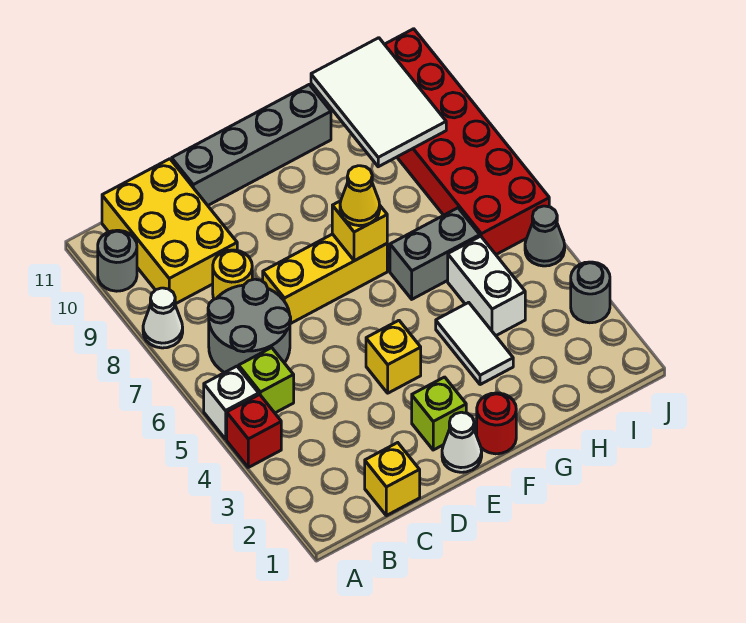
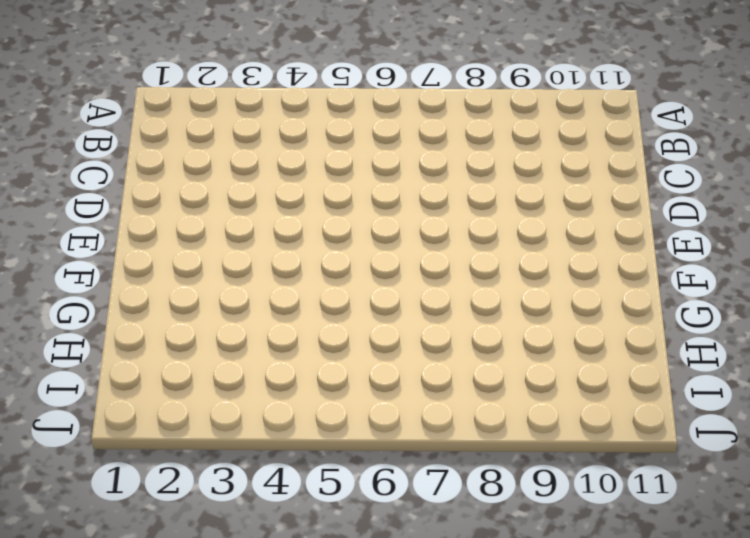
none -> red 1x1 brick [227,395,281,467]
none -> white 1x1 brick [204,366,259,439]
none -> white 1x1 cone [143,288,183,348]

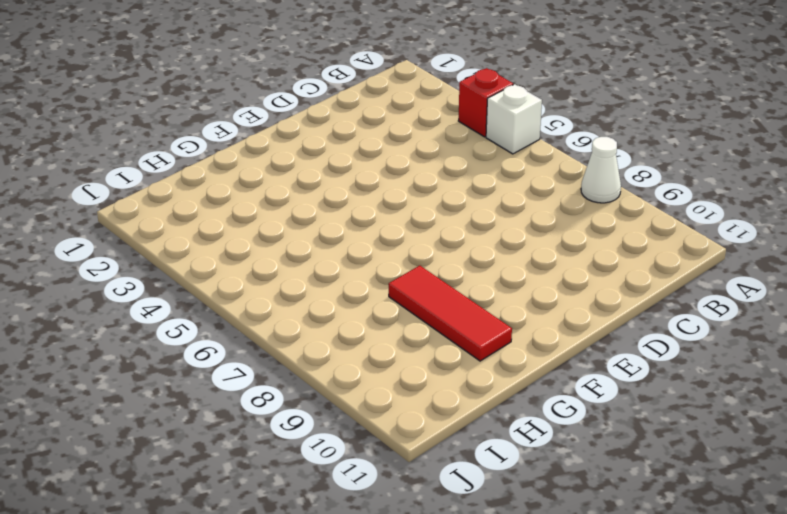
red 1x3 tile [389,266,512,361] -> none
none -> grey 1x1 round brick [98,230,137,291]
none -> lime 1x1 brick [239,348,294,413]
none -> grey 2x2 round brick [208,279,291,373]

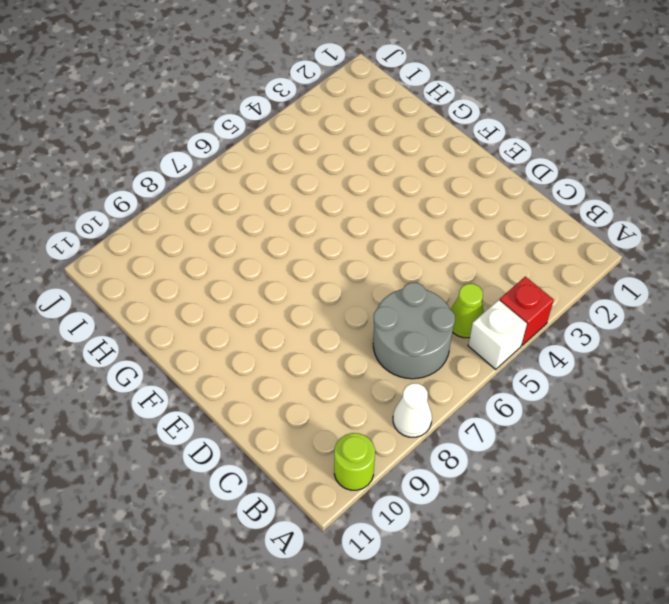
lime 1x1 round brick [334,433,375,490] -> grey 1x1 round brick [98,230,137,291]
lime 1x1 cone [450,284,484,338] -> lime 1x1 brick [239,348,294,413]
none -> yellow 2x3 brick [102,159,237,304]
none -> yellow 1x1 brick [365,443,420,516]
none -> yellow 1x1 round brick [213,250,252,299]

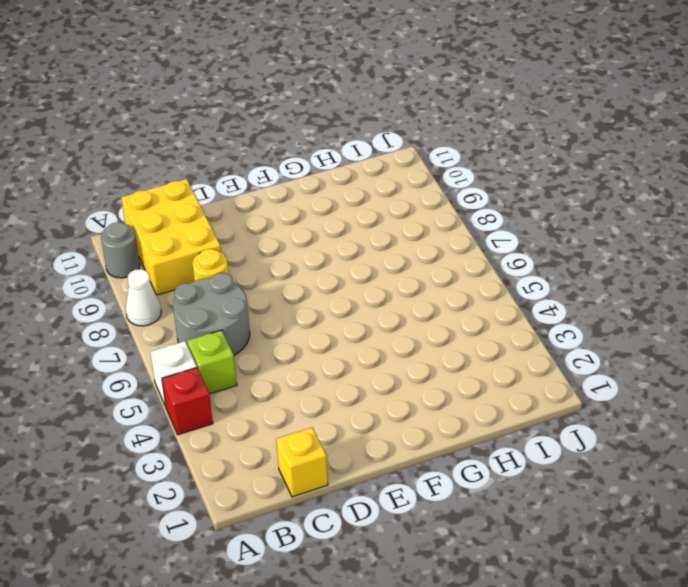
none -> yellow 1x3 brick [263,234,387,324]
none -> grey 1x4 brick [172,85,331,205]
none -> white 1x1 cone [442,412,482,472]

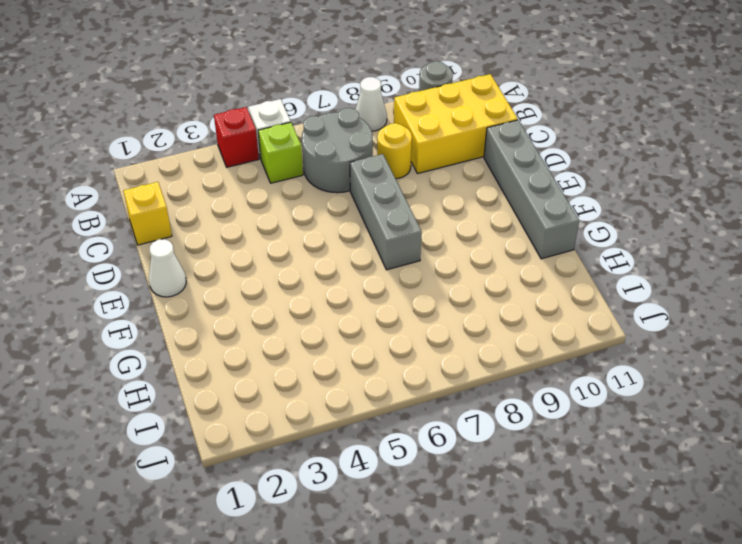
grey 1x3 brick [350,154,422,270] -> yellow 1x3 brick [263,234,387,324]
none -> lime 1x1 brick [412,377,466,450]
none -> yellow 1x1 brick [366,320,421,393]
none -> red 1x1 round brick [477,393,516,454]

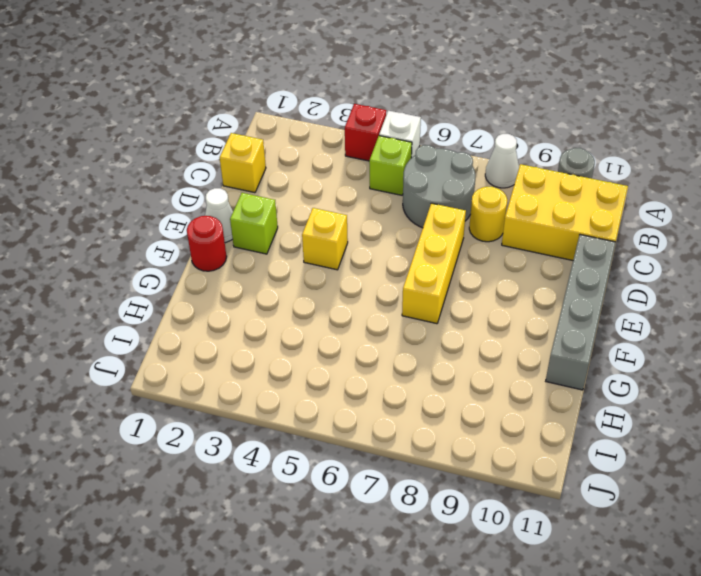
none -> white 1x2 tile [436,302,513,385]
none -> grey 1x2 brick [390,208,480,299]
none -> white 1x2 brick [448,236,525,336]

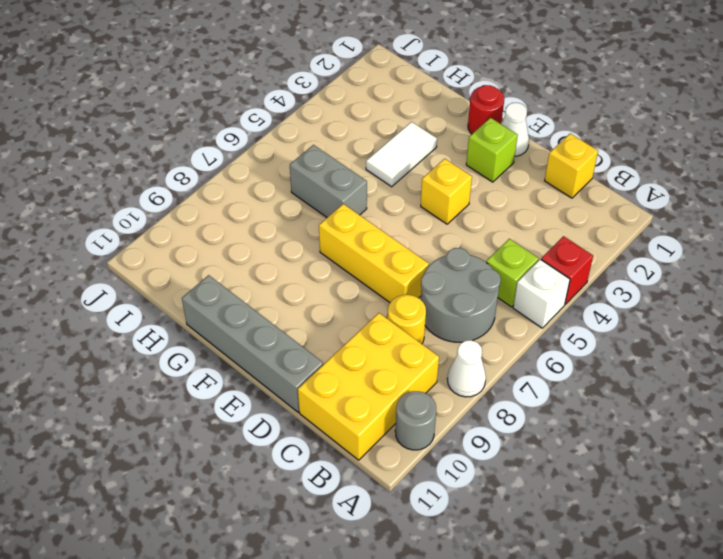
none -> white 1x2 brick [448,236,525,336]
none -> red 2x6 brick [385,29,549,254]
none -> grey 1x1 round brick [571,262,610,323]

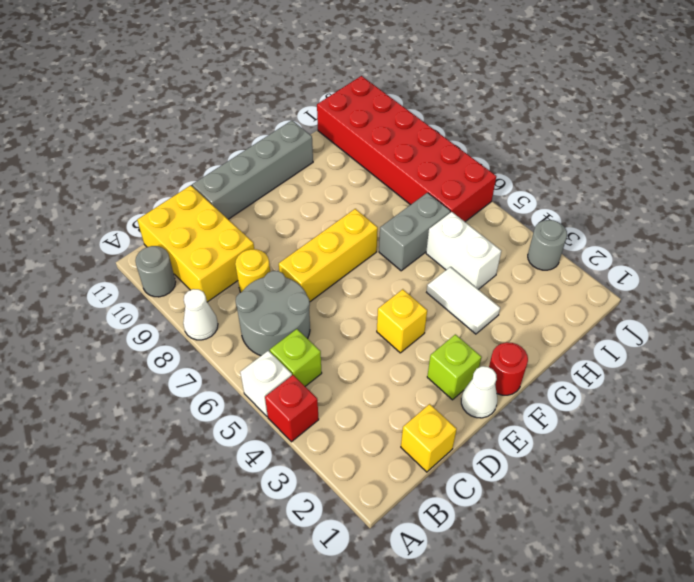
none -> grey 1x1 cone [525,206,565,266]
none -> yellow 1x1 brick [332,201,387,261]
none -> white 2x3 tile [311,38,446,167]

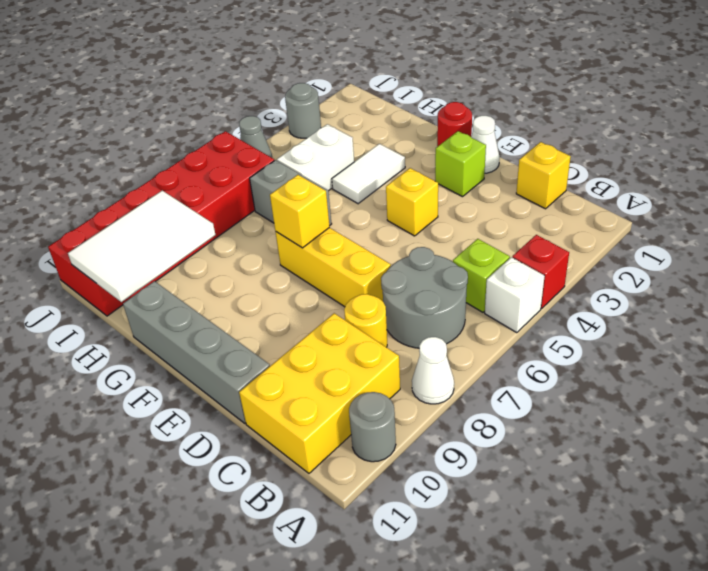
none -> yellow 1x1 cone [340,166,380,226]

